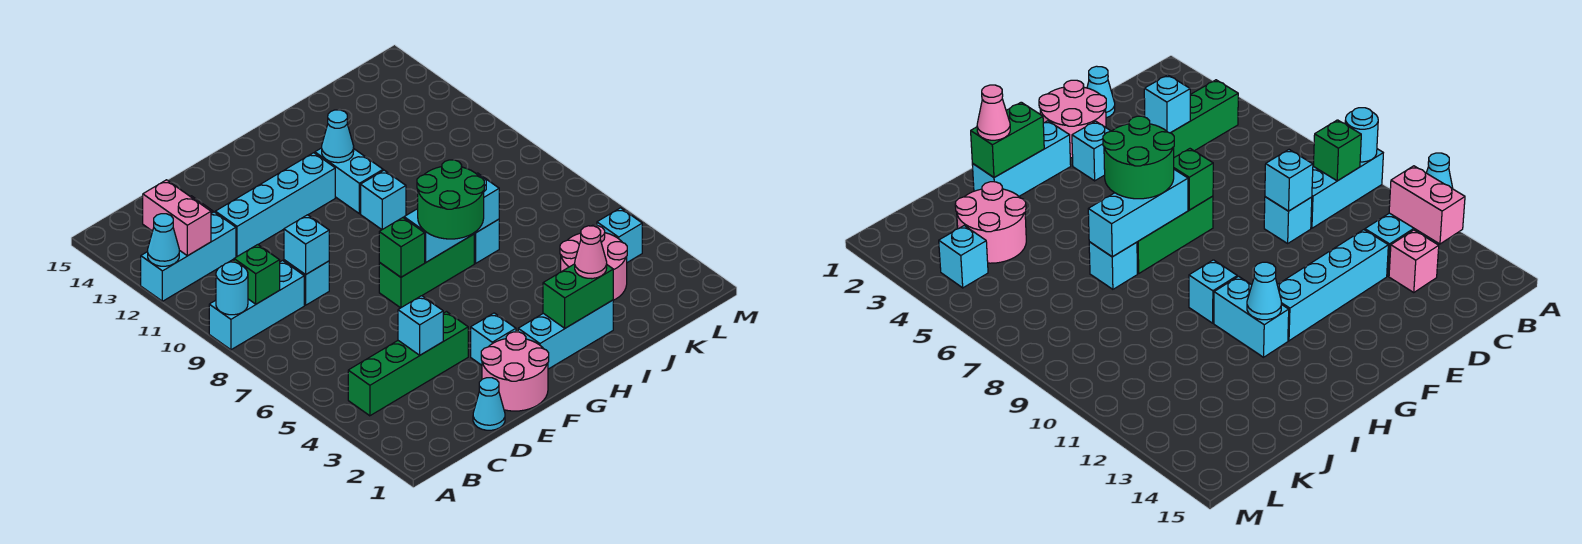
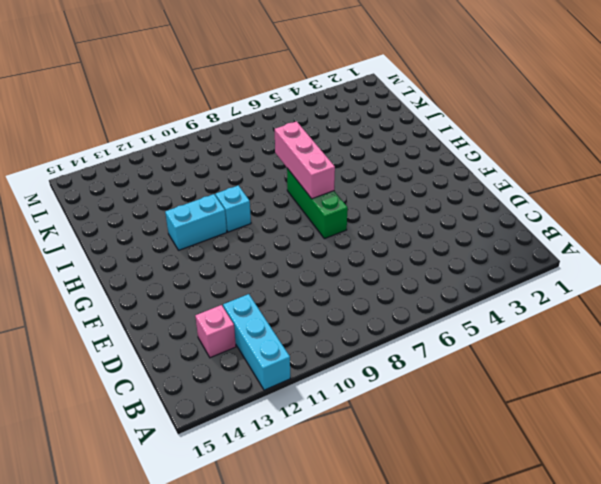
pink 1x3 brick [275,121,335,199] -> cyan 1x3 brick [404,173,499,262]
none -> cyan 1x3 brick [209,260,304,350]
none -> green 1x4 brick [348,312,468,416]
none -> cyan 1x1 cone [473,378,505,430]

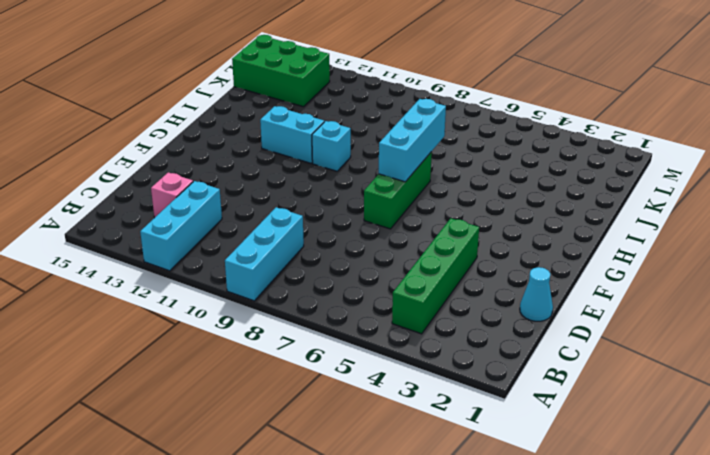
green 2x3 brick [232,35,330,107] -> none
none -> cyan 1x1 brick [284,260,329,305]
none -> cyan 1x4 brick [215,153,335,257]
none -> pink 2x2 round brick [481,332,549,411]

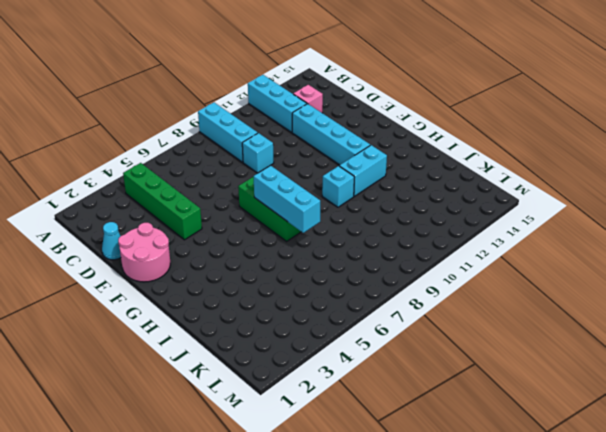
none -> cyan 1x1 brick [471,313,516,365]
none -> cyan 1x3 brick [518,300,613,369]
none -> cyan 1x1 brick [474,219,499,263]

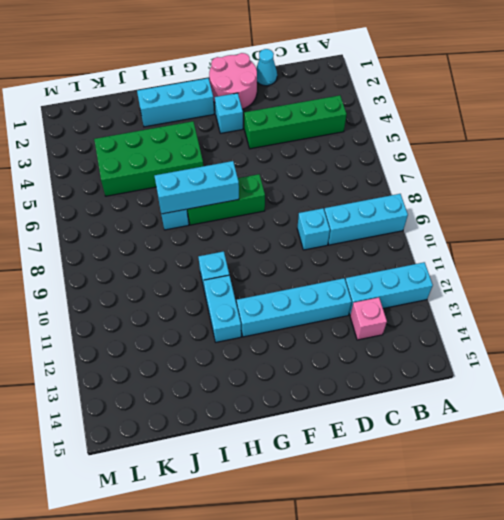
green 2x4 brick [94,121,203,196] -> pink 2x2 round brick [560,225,627,300]
none -> cyan 1x1 brick [597,208,642,262]
none -> cyan 1x1 round brick [216,262,248,315]
none -> cyan 1x1 cone [148,214,179,266]

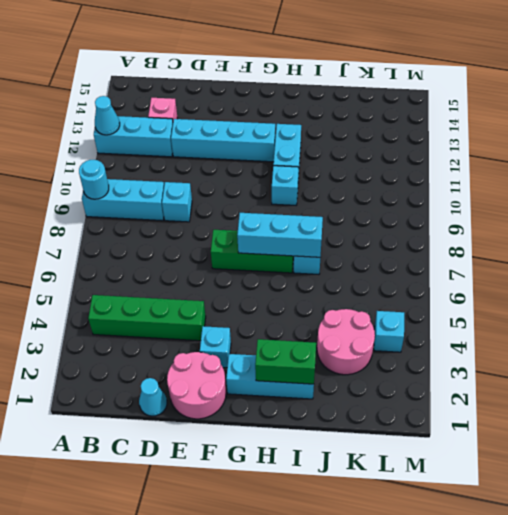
none -> green 1x1 brick [234,245,280,304]
none -> pink 1x2 brick [143,180,211,256]
none -> cyan 1x1 brick [398,296,443,355]

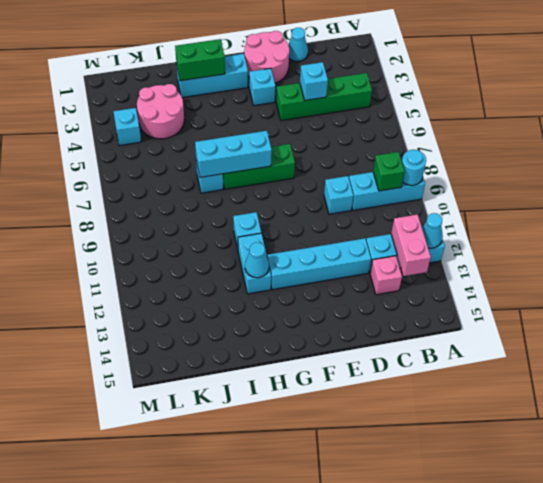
none -> cyan 1x1 brick [284,215,329,275]
none -> green 1x1 brick [379,218,425,277]
none -> green 2x2 round brick [417,160,484,239]

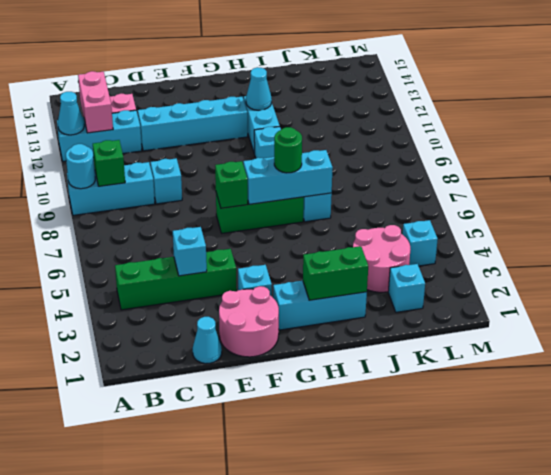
green 1x1 round brick [274,127,302,173] -> green 2x2 round brick [417,160,484,239]
cyan 1x1 brick [388,264,425,312] -> cyan 1x1 brick moved to [284,215,329,275]
none -> pink 1x1 cone [575,226,607,279]

